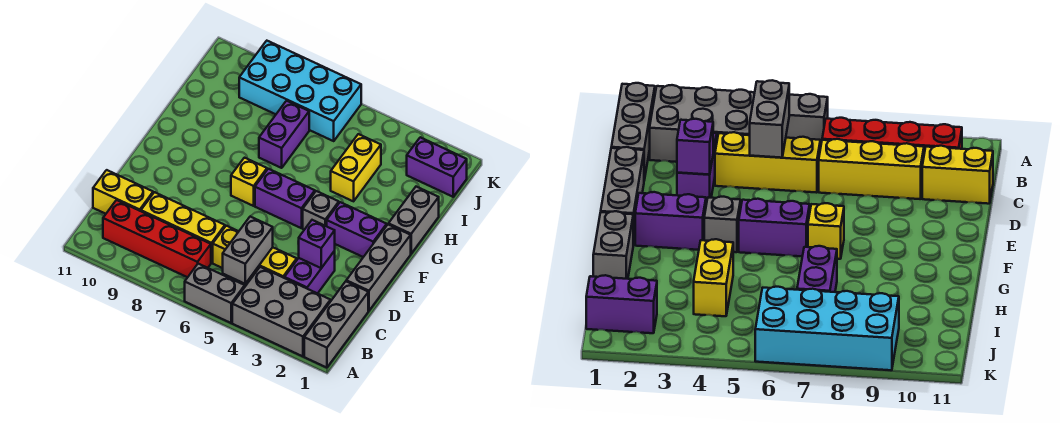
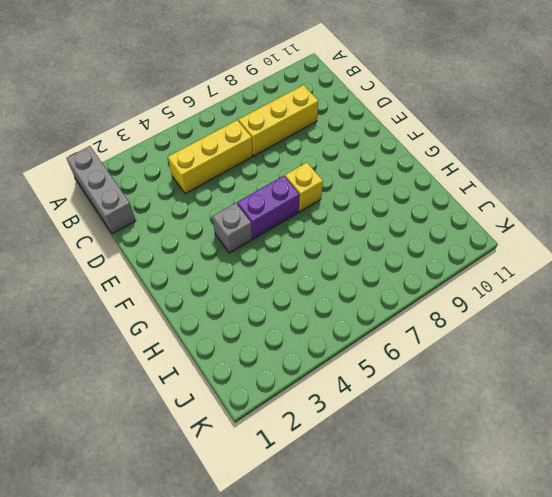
none -> grey 2x3 brick [232,267,331,356]
none -> grey 1x2 brick [185,264,245,323]
none -> red 1x4 brick [103,200,211,277]

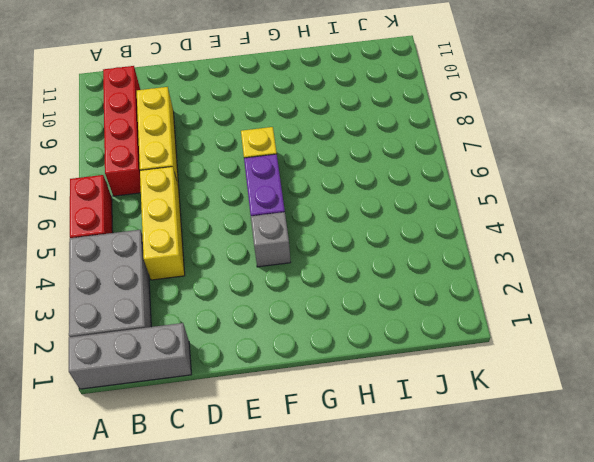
red 1x2 brick [70,175,113,238] -> grey 1x2 brick [185,264,245,323]
none -> purple 1x2 brick [284,251,335,294]
none -> yellow 1x2 brick [93,170,153,214]
none -> grey 1x3 brick [346,224,411,311]

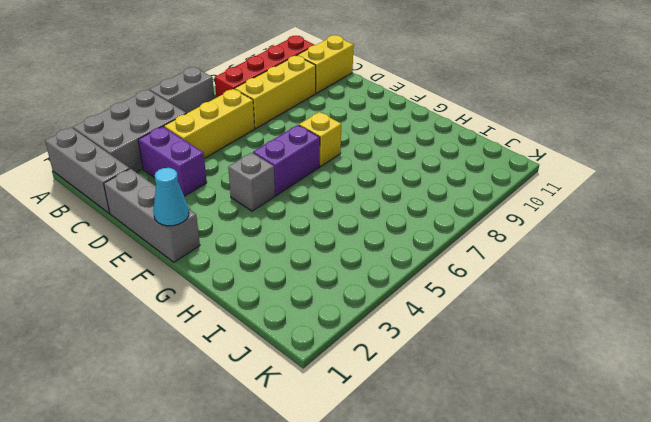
cyan 1x1 cone [153,168,189,226] -> none
none -> purple 1x2 brick [327,202,387,257]
none -> grey 1x2 brick [389,187,439,254]
none -> yellow 1x2 brick [331,134,381,201]

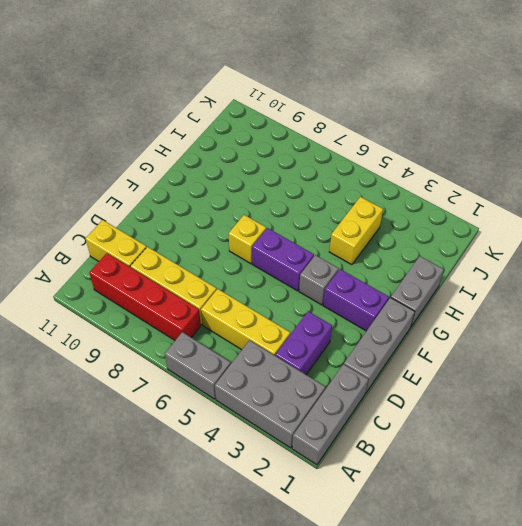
none -> purple 1x2 brick [259,101,309,168]
none -> purple 1x2 brick [407,137,467,197]
none -> cyan 2x4 brick [239,41,361,141]

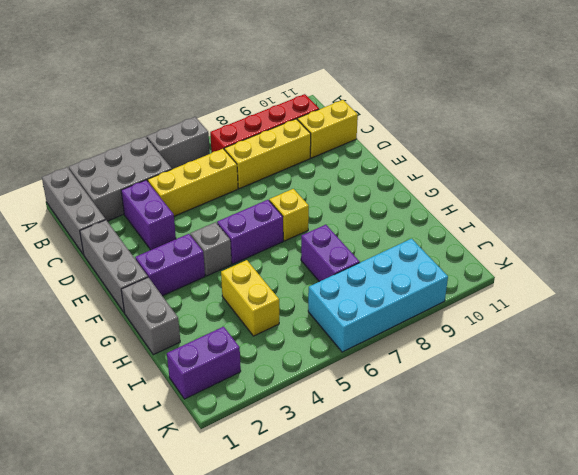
none -> grey 1x2 brick [223,217,273,284]
none -> purple 1x1 brick [299,220,335,268]

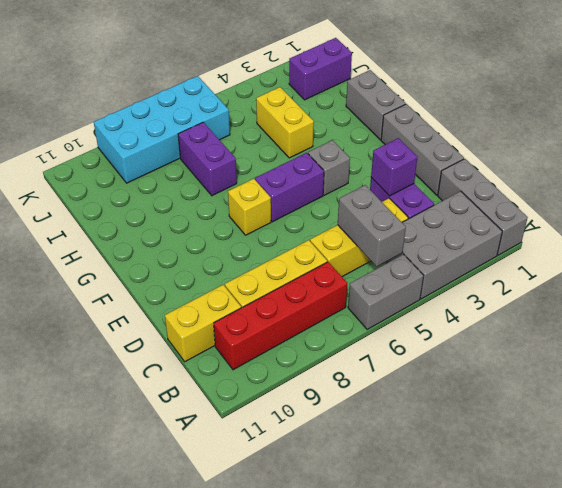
none -> purple 1x2 brick [327,202,387,257]

